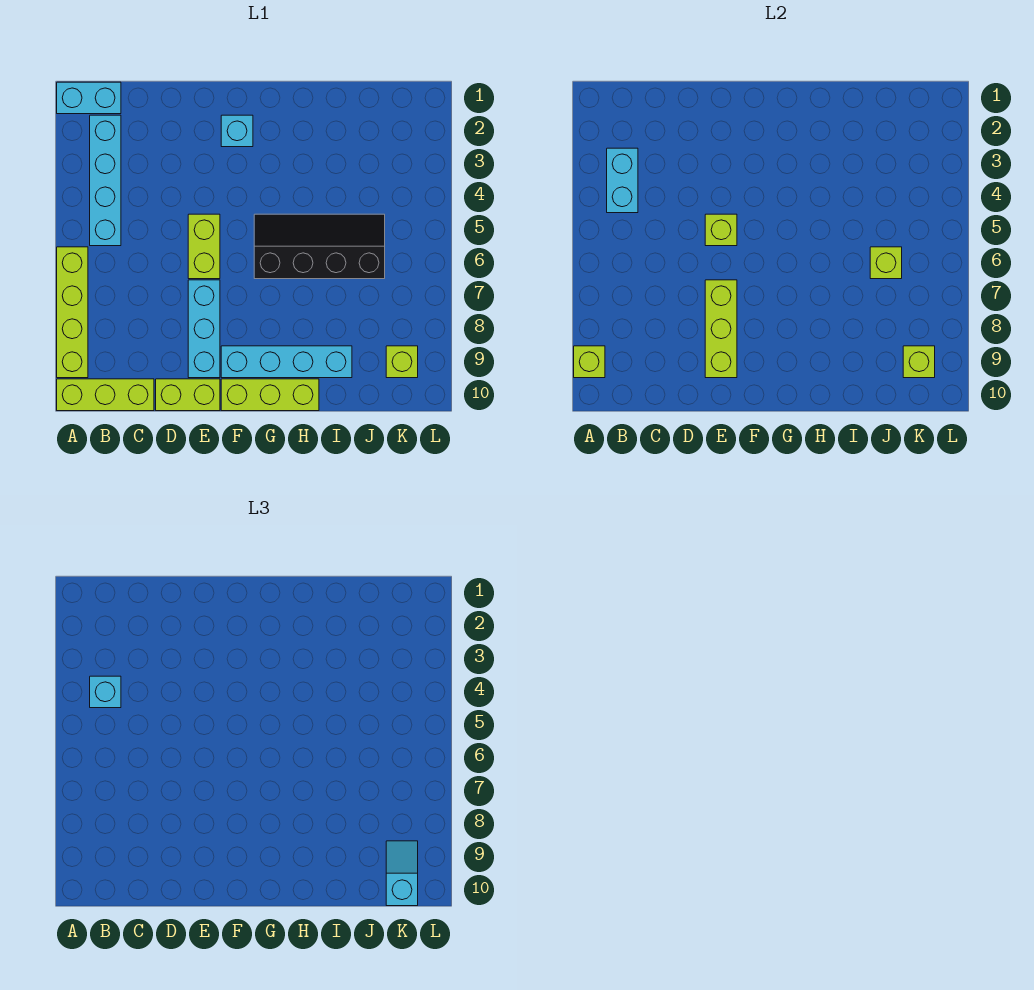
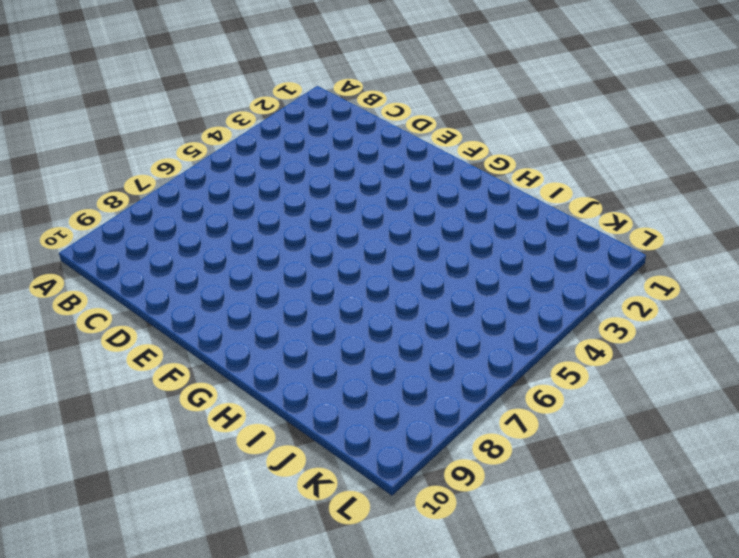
none -> cyan 1x2 brick [57,82,121,114]
none -> lime 1x4 brick [57,247,88,378]
none -> lime 1x3 brick [57,379,154,411]

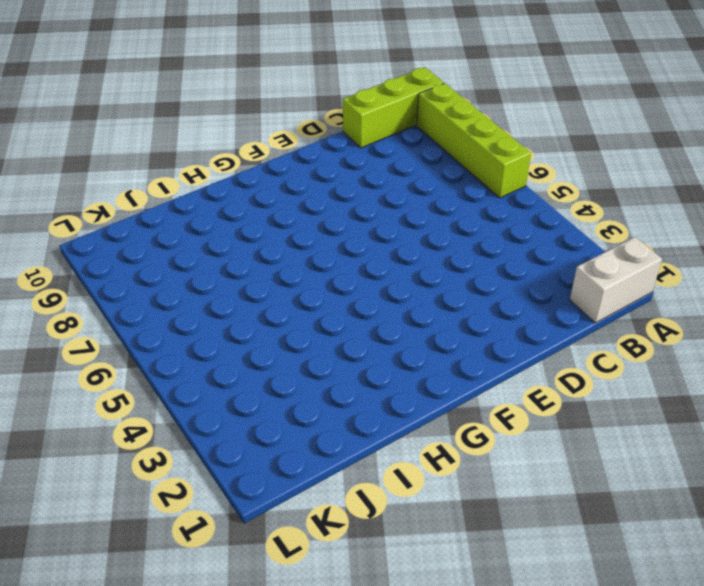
white 1x2 brick [570,237,662,323] -> cyan 1x2 brick [57,82,121,114]
none -> cyan 1x4 brick [90,115,121,246]
none -> lime 1x2 brick [156,379,220,411]
none -> lime 1x2 brick [188,214,220,279]

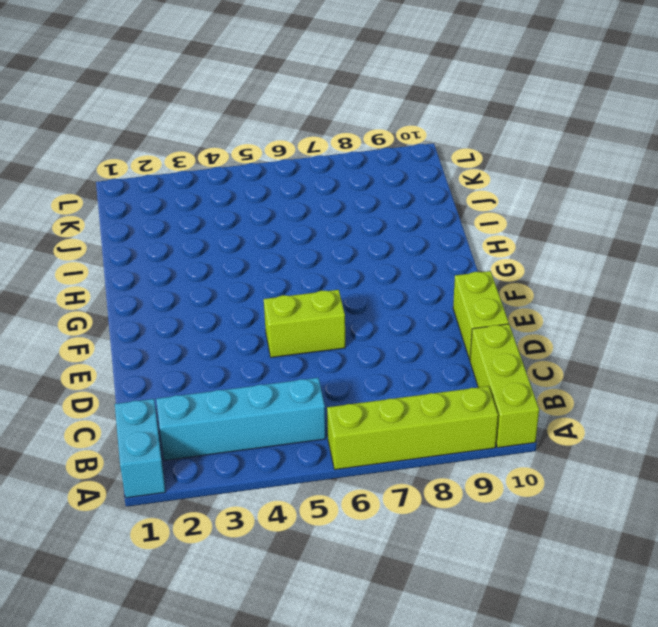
none -> cyan 1x3 brick [188,280,220,378]
none -> cyan 1x1 brick [221,115,253,147]
none -> cyan 1x4 brick [221,346,352,378]

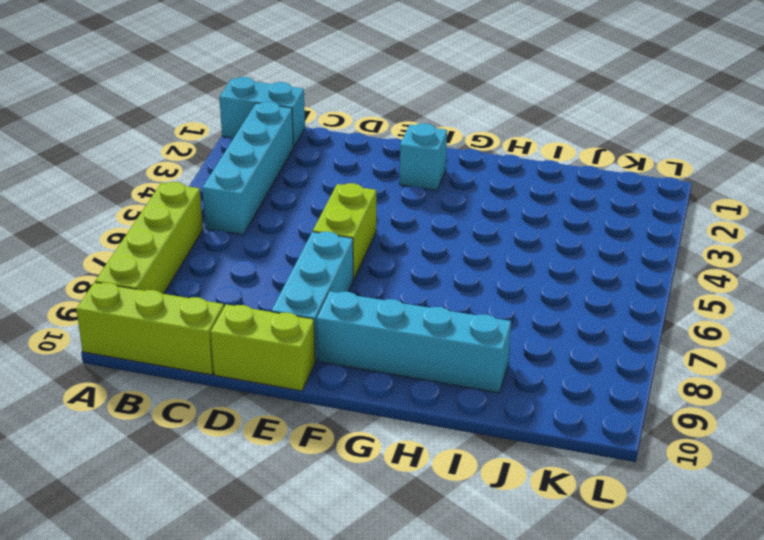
none -> lime 1x3 brick [221,379,319,411]
none -> black 2x4 slope [254,214,385,279]
none -> lime 1x1 brick [386,346,418,378]

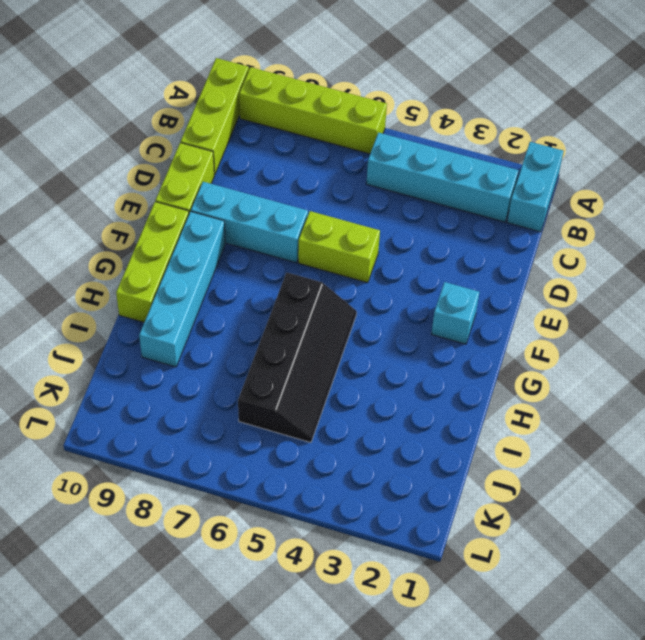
none -> lime 1x1 brick [386,346,418,378]
none -> lime 1x1 brick [574,346,605,378]
none -> cyan 1x2 brick [607,148,638,213]

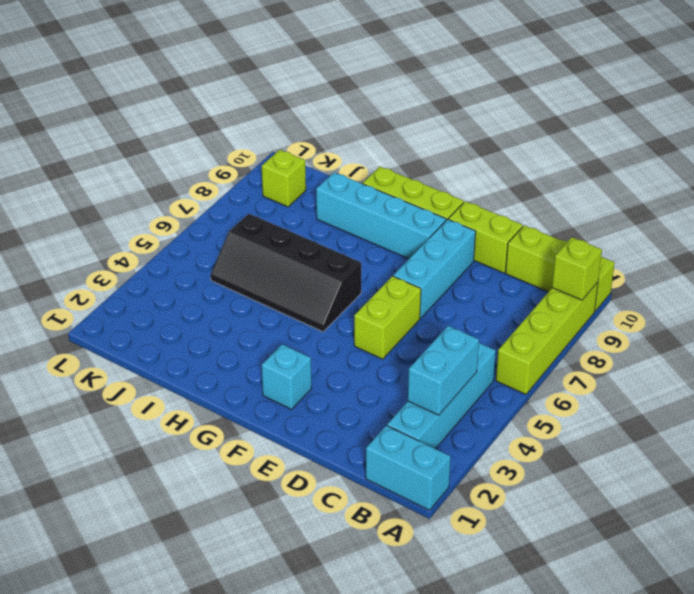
none -> lime 1x1 brick [705,214,737,246]
none -> lime 1x3 brick [705,280,737,378]
none -> lime 1x1 brick [870,247,902,279]

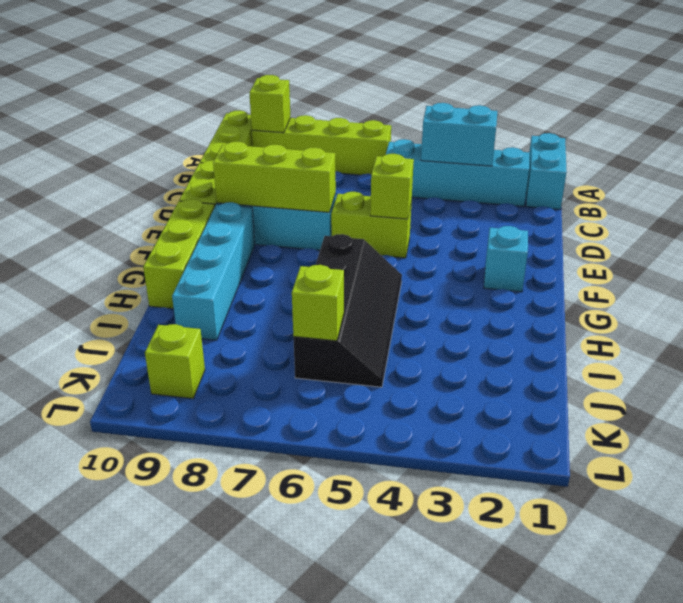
none -> lime 1x1 brick [903,346,935,378]
none -> cyan 1x1 brick [90,676,121,708]
none -> cyan 1x2 slope [386,841,418,906]

